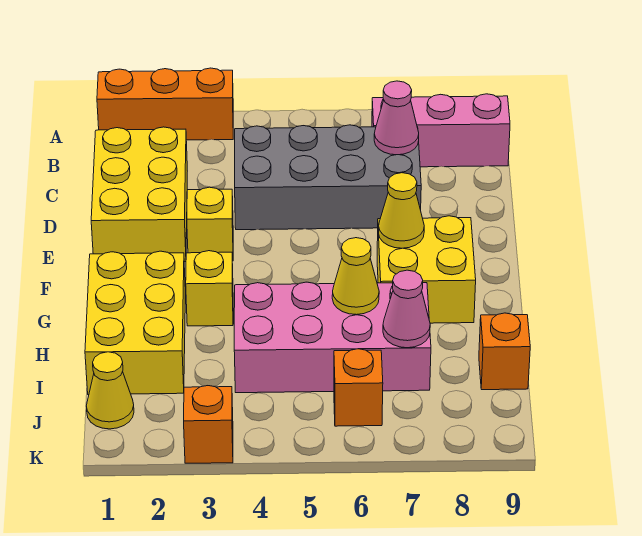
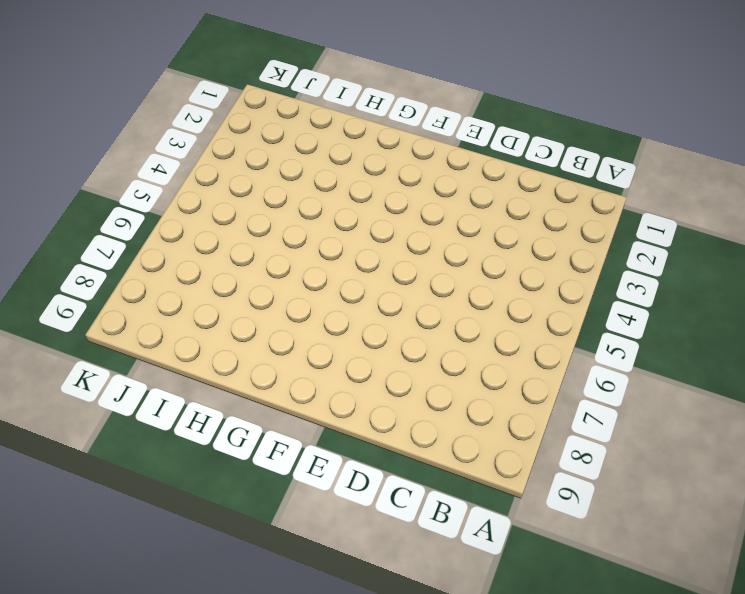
none -> orange 1x3 brick [97,68,233,140]
none -> pink 1x3 brick [372,94,510,167]
none -> yellow 2x3 brick [91,127,187,262]

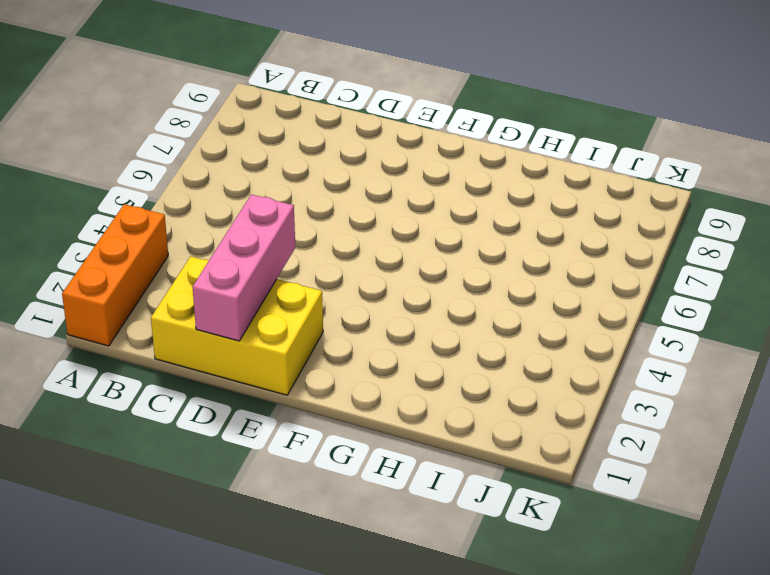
pink 1x3 brick [193,194,295,341] -> pink 1x3 brick moved to [372,94,510,167]
none -> grey 2x4 brick [235,125,421,230]
none -> yellow 1x1 brick [187,187,233,261]
none -> yellow 2x2 brick [377,216,476,323]

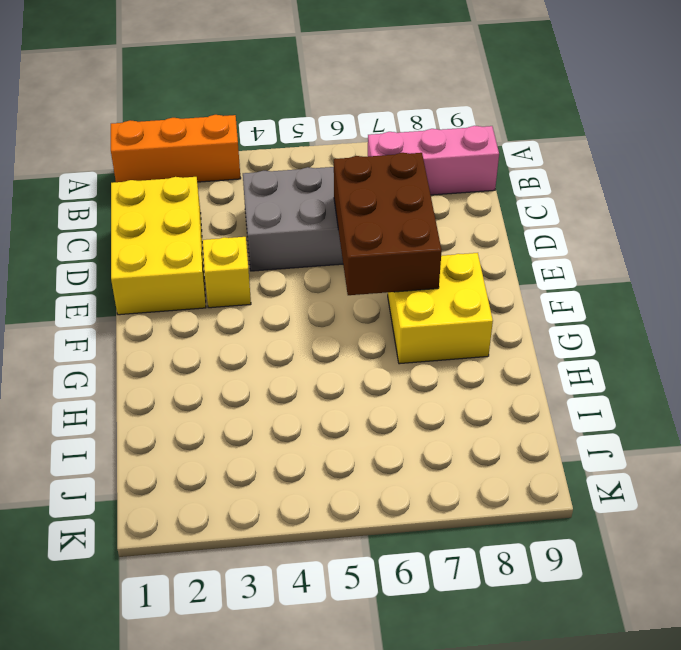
brown 2x3 brick [334,153,442,295] -> yellow 1x1 cone [379,173,424,248]
none -> yellow 2x3 brick [85,251,185,395]
none -> yellow 1x1 brick [186,251,233,326]
none -> pink 2x4 brick [234,282,431,393]

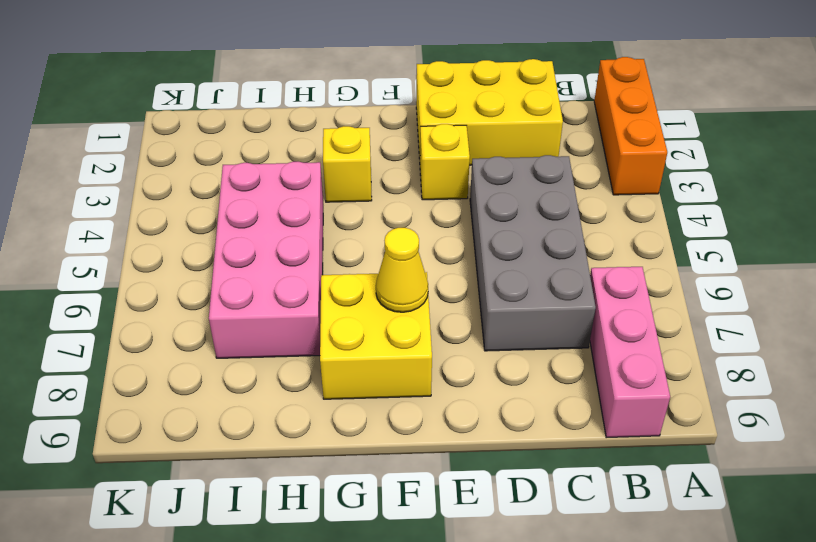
none -> yellow 2x3 brick [85,251,185,395]
none -> orange 1x1 brick [479,313,530,390]
none -> yellow 1x1 cone [86,352,134,429]

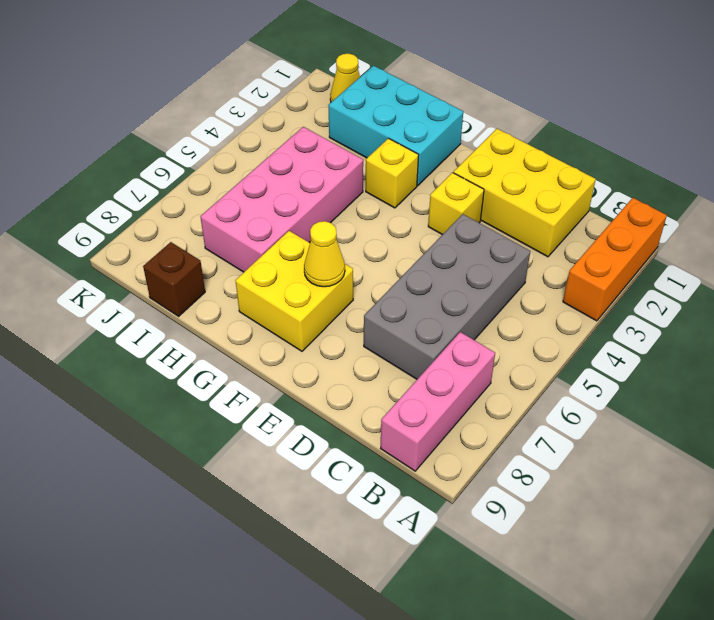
cyan 2x3 brick [328,66,463,186] -> yellow 2x3 brick [85,251,185,395]
brown 1x1 brick [143,242,205,316] -> orange 1x1 brick [479,313,530,390]
none -> orange 1x1 brick [334,349,383,426]
none -> orange 1x1 brick [184,386,233,463]
none -> pink 1x1 cone [374,81,419,155]

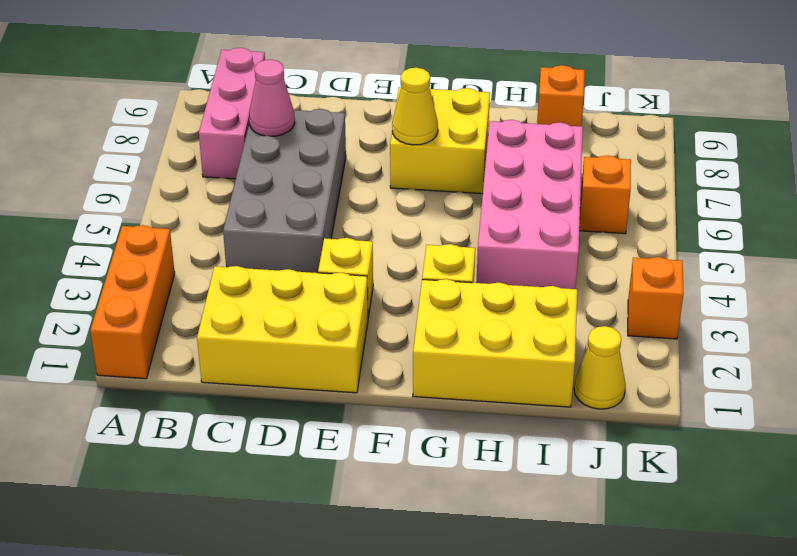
none -> yellow 1x1 cone [332,238,379,315]
none -> pink 1x1 cone [383,270,430,348]

